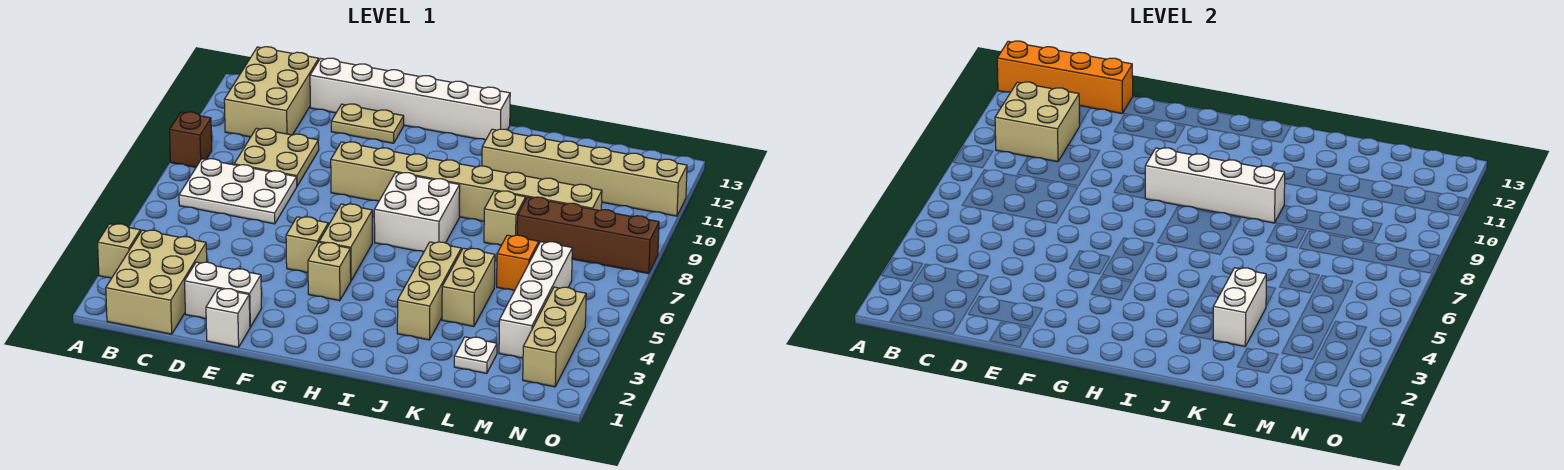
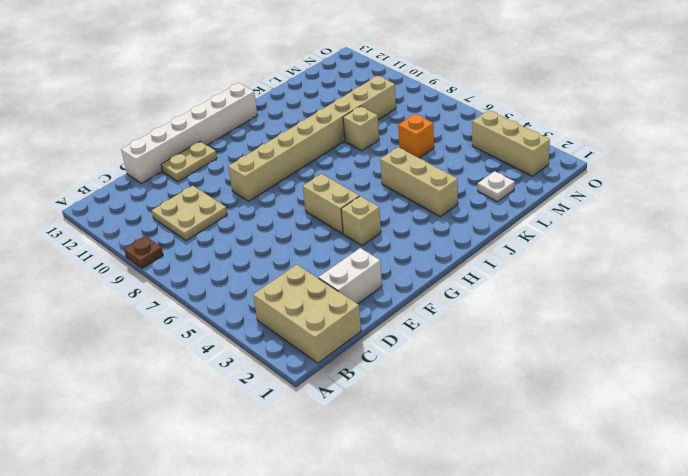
brown 1x1 plate [124,236,163,268] -> brown 1x1 brick [170,112,212,167]
none -> tan 1x1 brick [98,224,140,278]
none -> white 2x3 plate [179,159,297,224]
none -> tan 2x3 brick [224,47,319,137]

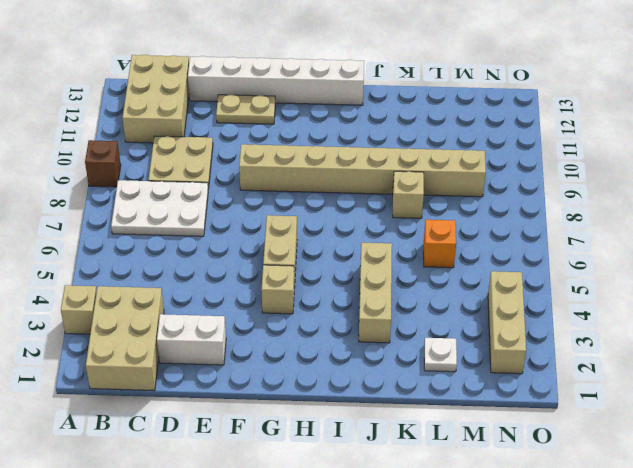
none -> white 1x1 brick [206,288,250,347]
none -> tan 1x1 brick [286,217,328,273]
none -> white 2x2 brick [374,173,460,252]

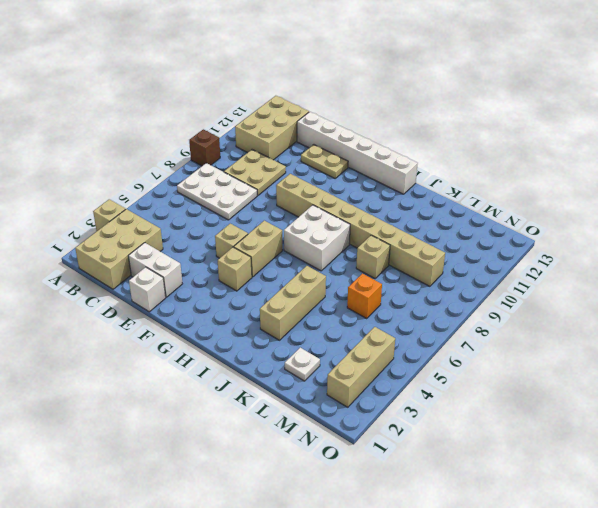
none -> tan 1x6 brick [482,129,687,216]
none -> tan 1x2 brick [442,248,495,327]
none -> brown 1x4 brick [517,197,659,274]

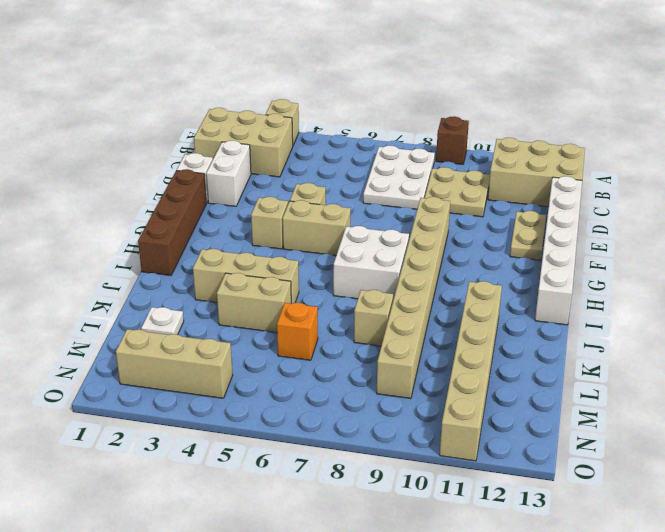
brown 1x4 brick [138,169,207,276] -> brown 1x4 brick moved to [517,197,659,274]
none -> white 1x4 brick [499,242,572,358]
none -> orange 1x4 brick [997,41,1133,114]
none -> tan 2x2 brick [995,82,1080,162]

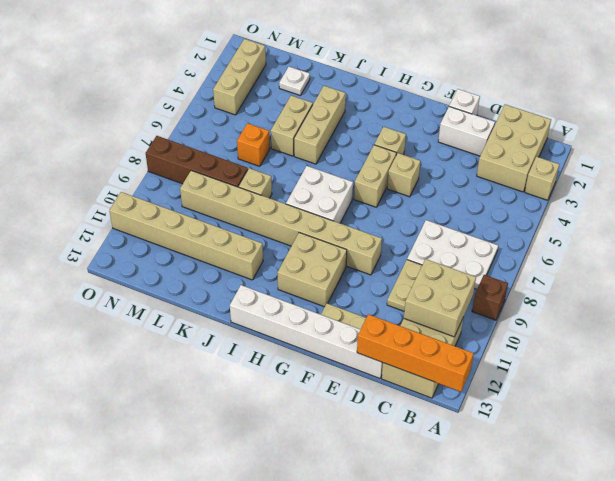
tan 2x2 brick [277,233,347,307] -> none
none -> white 1x4 brick [499,242,572,358]
none -> white 1x4 brick [1145,148,1285,223]
none -> white 1x2 brick [1213,268,1266,346]

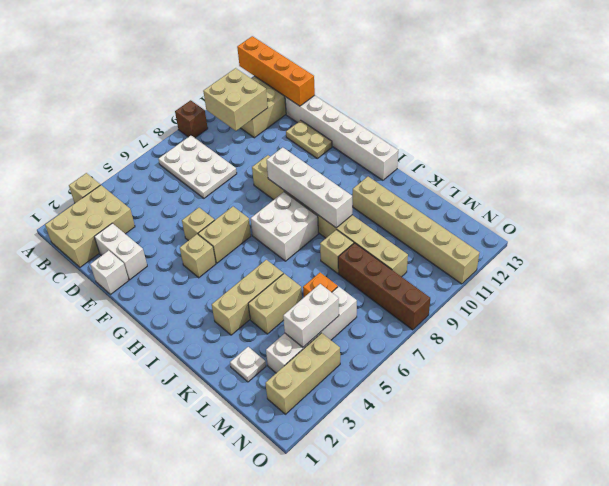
white 1x2 brick [283,284,339,347] -> white 1x2 brick moved to [1213,268,1266,346]
none -> tan 2x2 plate [234,128,319,186]

